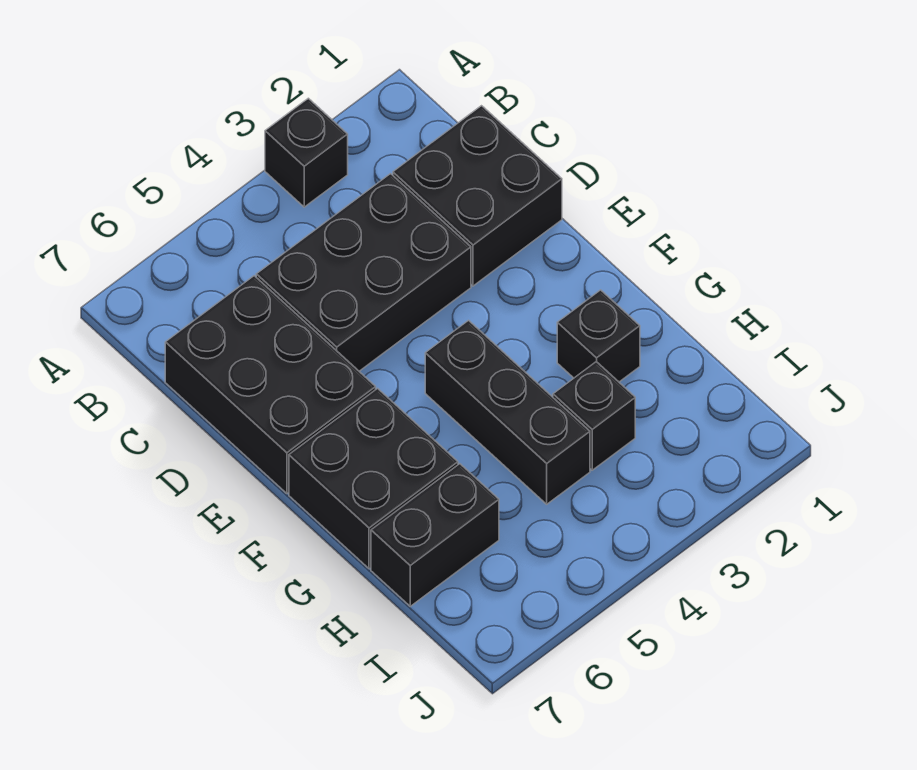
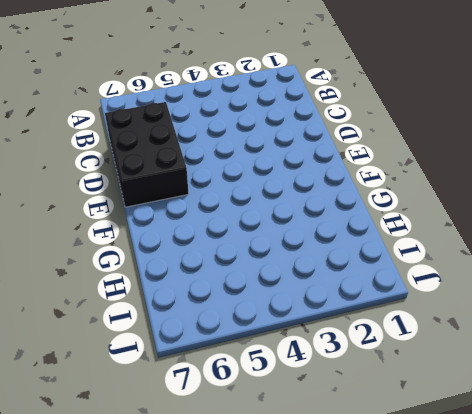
none -> black 1x1 brick [265,98,348,207]
none -> black 2x2 brick [393,106,562,286]

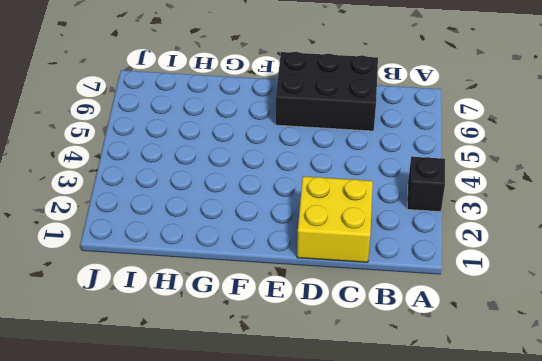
yellow 2x2 brick [297,176,373,262] -> black 2x2 brick [393,106,562,286]
none -> black 2x3 brick [256,174,471,371]
none -> black 1x3 brick [425,321,590,504]

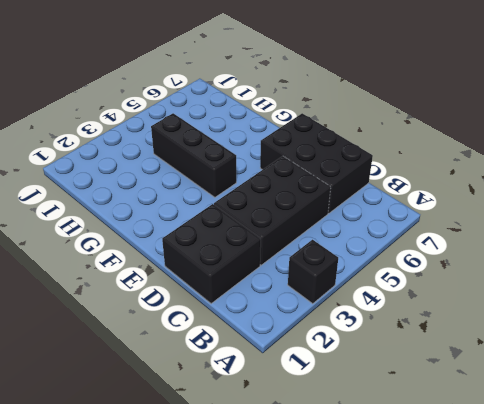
none -> black 2x2 brick [289,388,458,569]
none -> black 1x1 brick [557,290,640,382]

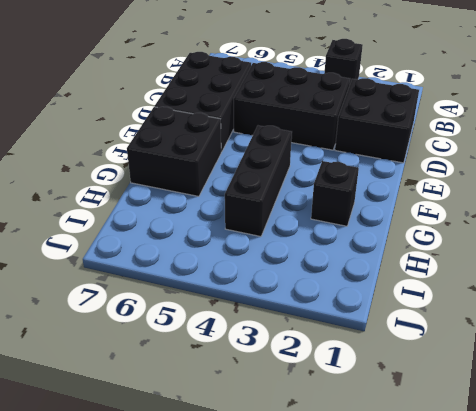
none -> black 1x1 brick [553,362,635,470]
none -> black 1x2 brick [371,464,499,606]

